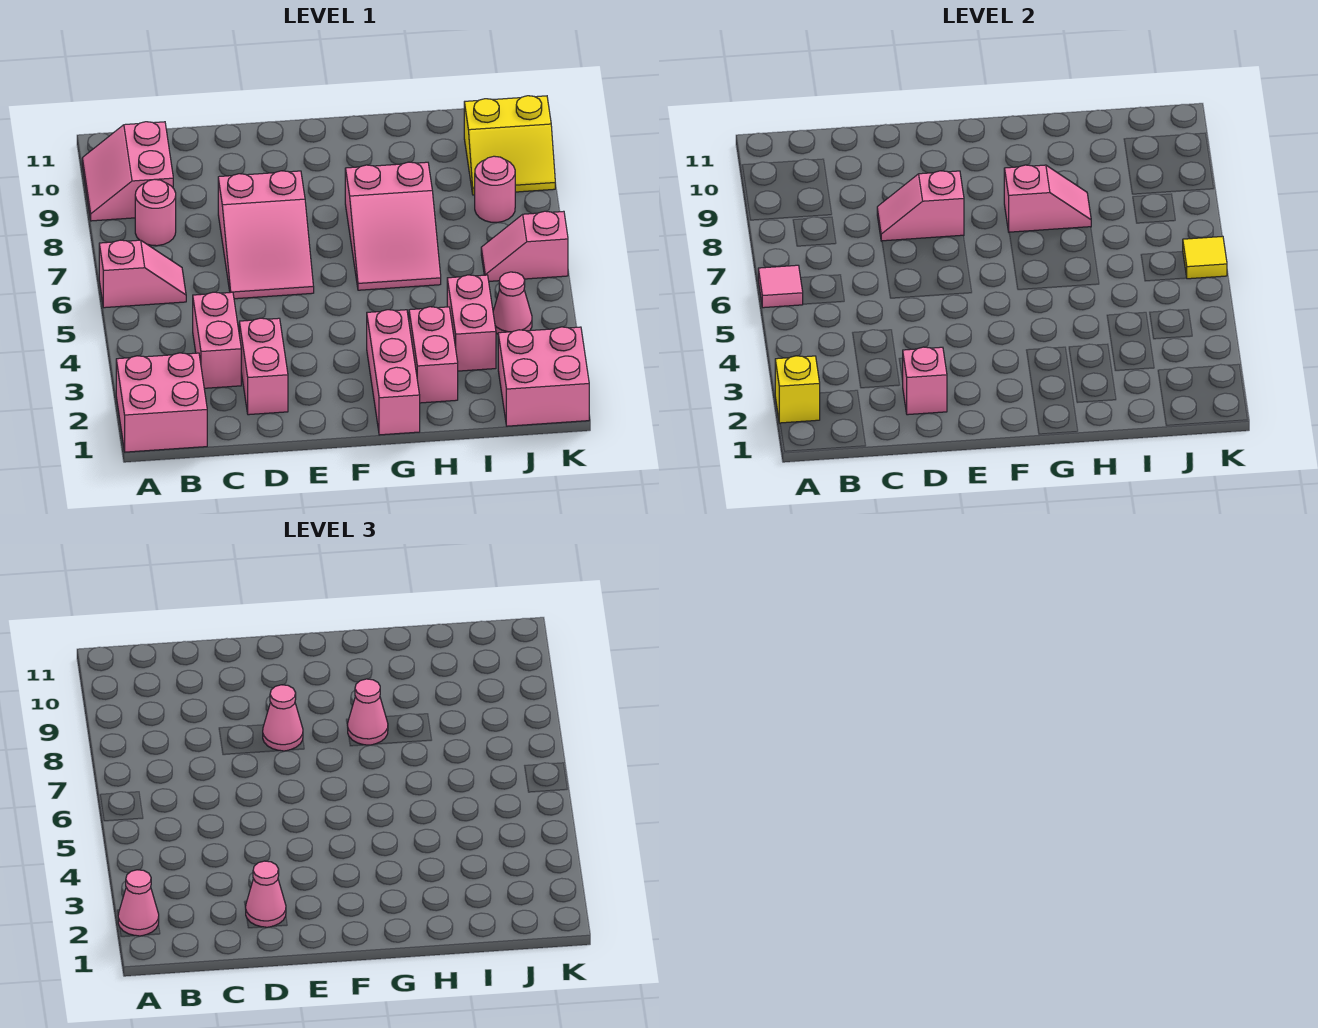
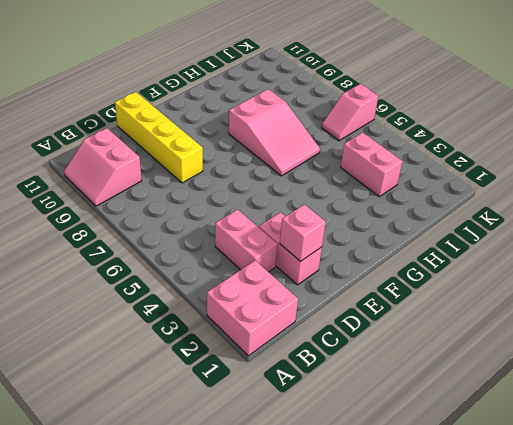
yellow 1x4 brick [115,92,203,183] -> pink 2x3 slope [218,171,314,299]
none -> pink 1x2 slope [99,240,186,308]
none -> pink 1x1 round brick [135,179,176,246]
none -> pink 1x3 brick [367,310,420,435]

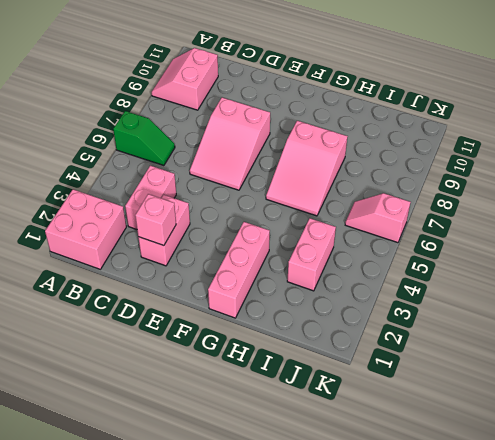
green 1x2 slope [113,111,175,166] -> pink 1x2 slope [99,240,186,308]
none -> pink 1x1 round brick [135,179,176,246]
none -> pink 1x2 brick [409,307,458,403]
none -> pink 2x2 brick [498,327,589,426]

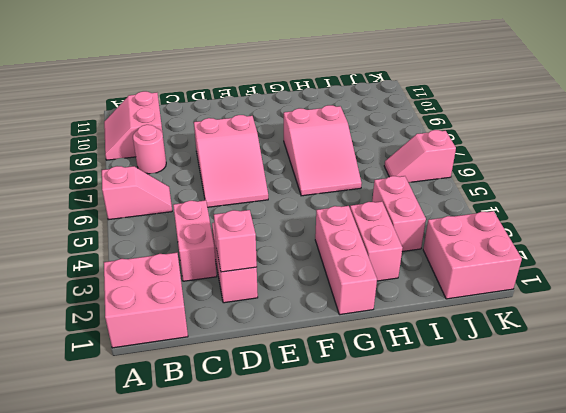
none -> pink 1x1 cone [493,272,532,334]
none -> pink 1x1 round brick [475,156,515,222]
none -> yellow 2x2 slope [464,96,555,195]

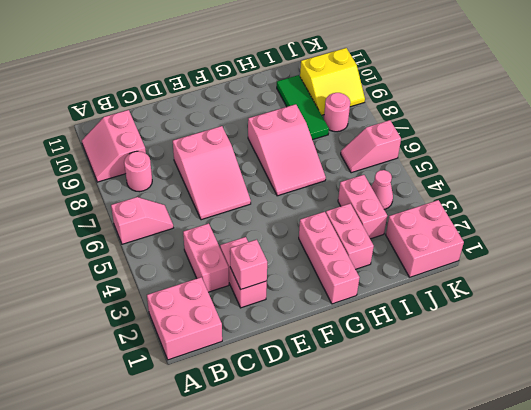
green 1x3 tile [277,75,329,140] -> none
none -> yellow 1x1 brick [775,356,820,423]
none -> pink 1x1 tile [758,265,803,308]
none -> pink 1x2 slope [877,171,964,241]

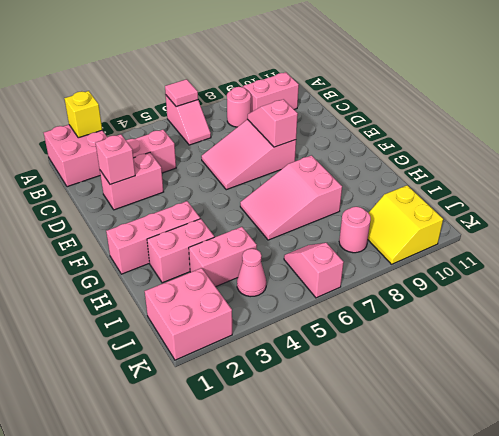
none -> pink 1x2 slope [1004,165,1091,232]
none -> yellow 1x1 tile [1183,236,1227,279]
none -> pink 1x1 cone [118,870,159,936]

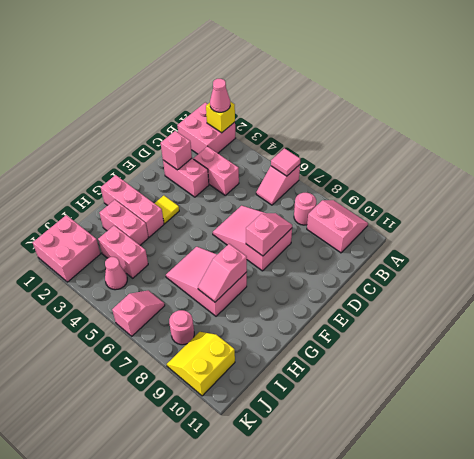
yellow 1x1 tile [154,196,179,224] -> yellow 1x1 tile moved to [1183,236,1227,279]
none -> pink 1x1 cone [246,861,286,927]
none -> pink 1x1 cone [263,685,303,751]
none -> pink 1x1 cone [348,679,388,745]

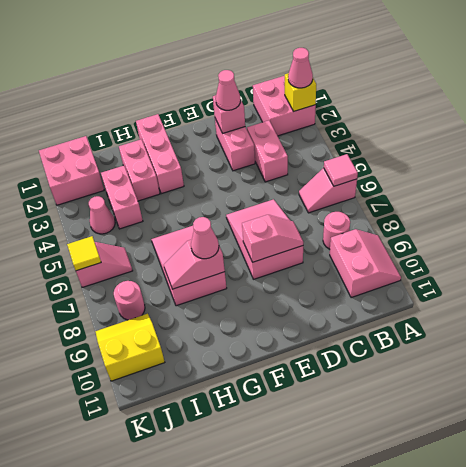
none -> pink 1x1 cone [263,685,303,751]

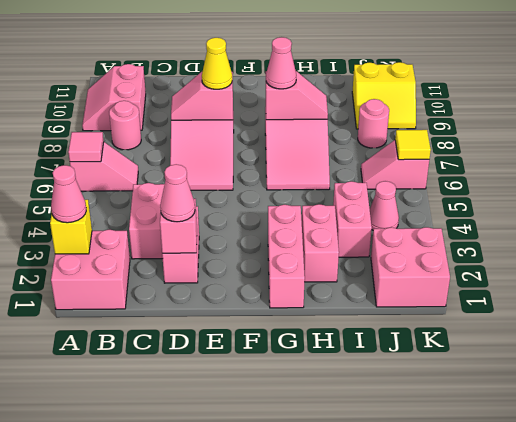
yellow 1x1 cone [202,38,232,89] -> pink 1x1 cone [263,685,303,751]

